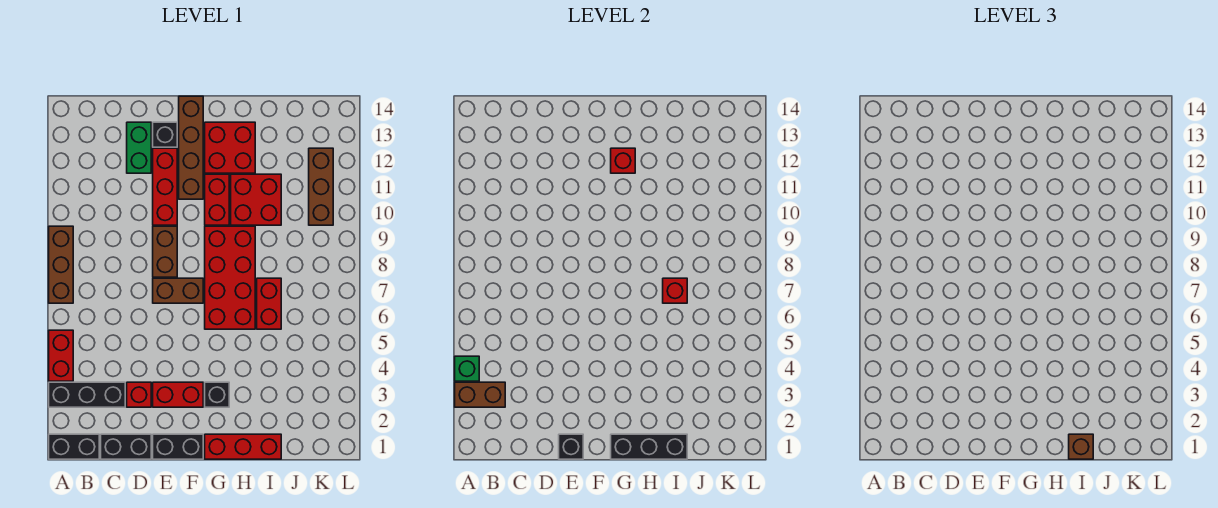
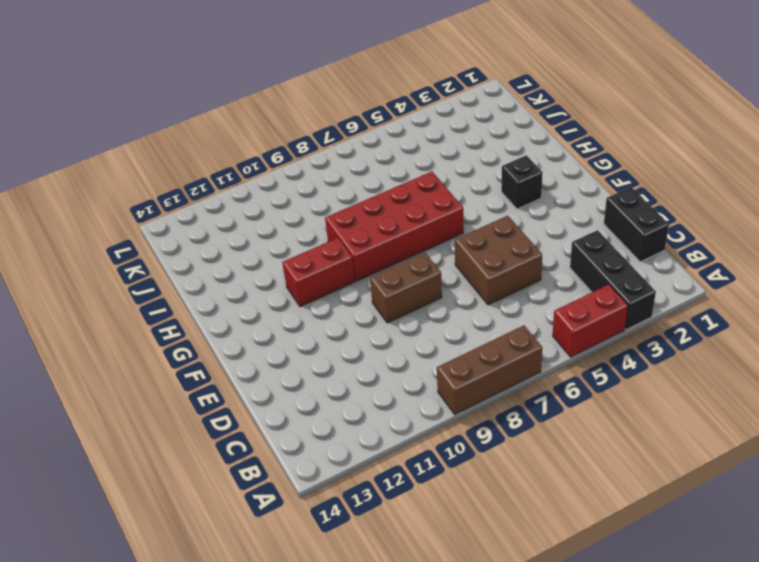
brown 2x2 brick [455,216,542,305] -> none
none -> black 1x2 brick [49,434,99,459]
none -> red 1x1 brick [127,382,151,407]
none -> green 1x2 brick [127,122,151,173]

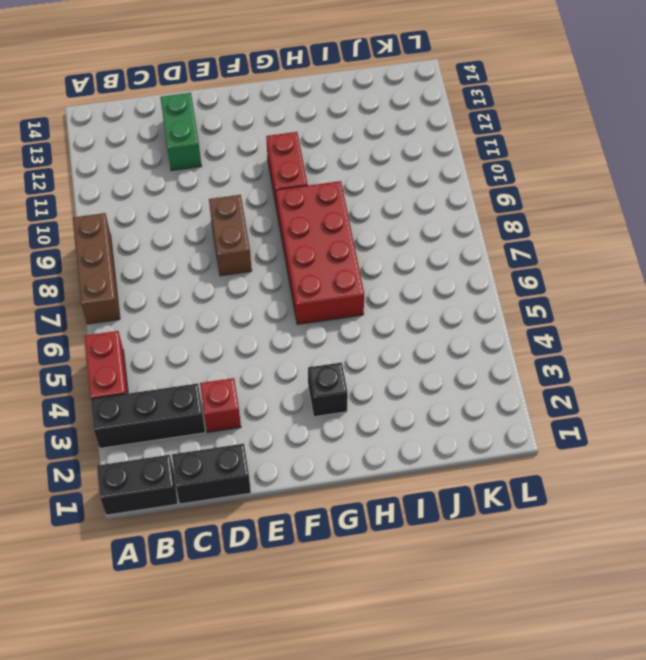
none -> black 1x2 brick [153,434,203,459]
none -> red 1x2 brick [153,382,203,407]
none -> brown 1x2 brick [153,278,203,303]

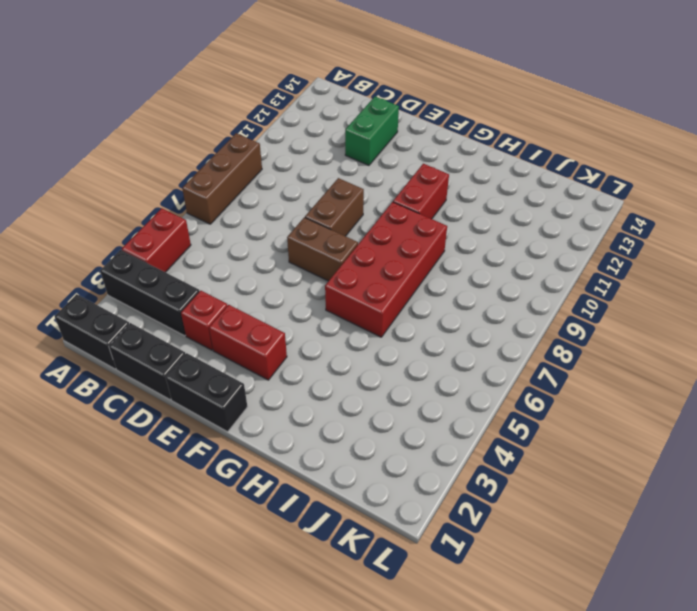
none -> red 1x3 brick [153,148,177,225]
none -> black 1x1 brick [153,122,177,147]
none -> brown 1x4 brick [179,96,203,199]

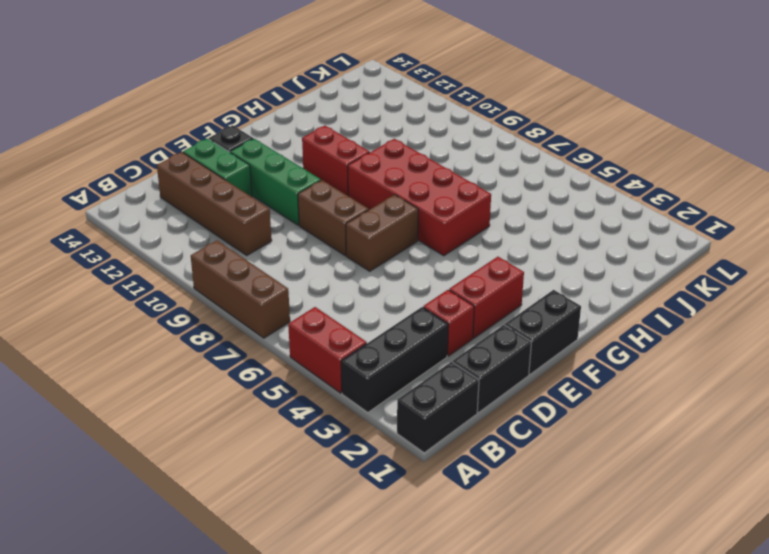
brown 1x4 brick [157,152,272,255] -> brown 1x4 brick moved to [179,96,203,199]
green 1x3 brick [230,139,321,225] -> red 1x3 brick [153,148,177,225]
none -> red 1x3 brick [205,434,281,459]
none -> black 1x1 brick [205,382,229,407]
none -> red 2x2 brick [205,122,255,173]

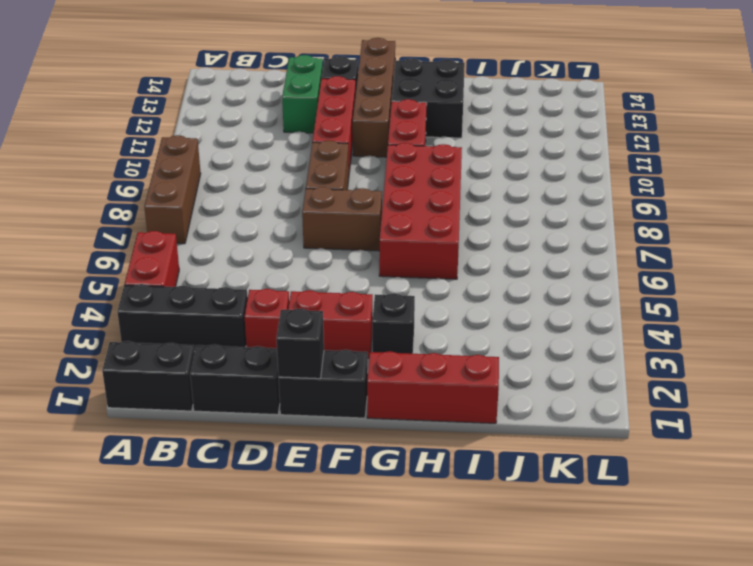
black 2x2 brick [392,58,465,138] -> red 2x2 brick [205,122,255,173]
none -> red 2x2 brick [231,174,281,225]
none -> red 1x2 brick [257,278,281,329]
none -> brown 1x3 brick [309,148,333,225]

